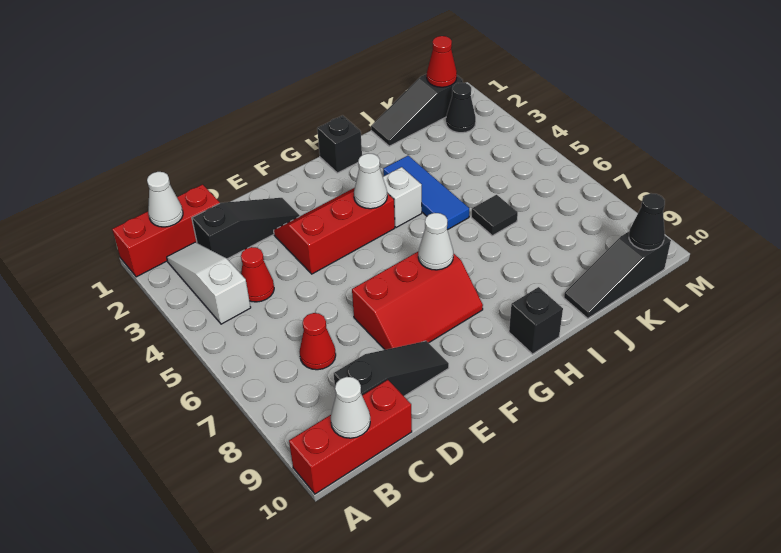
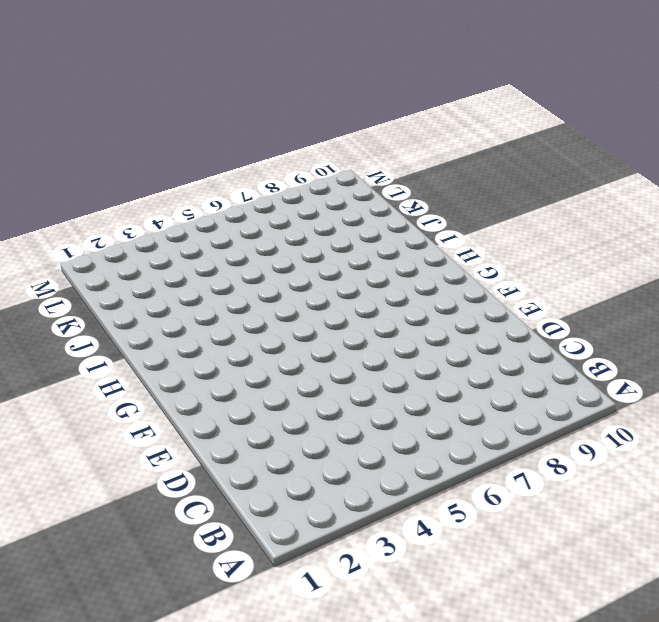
none -> red 1x3 brick [112,184,220,277]
none -> red 1x3 brick [289,380,412,494]
none -> white 1x3 slope [167,242,251,324]

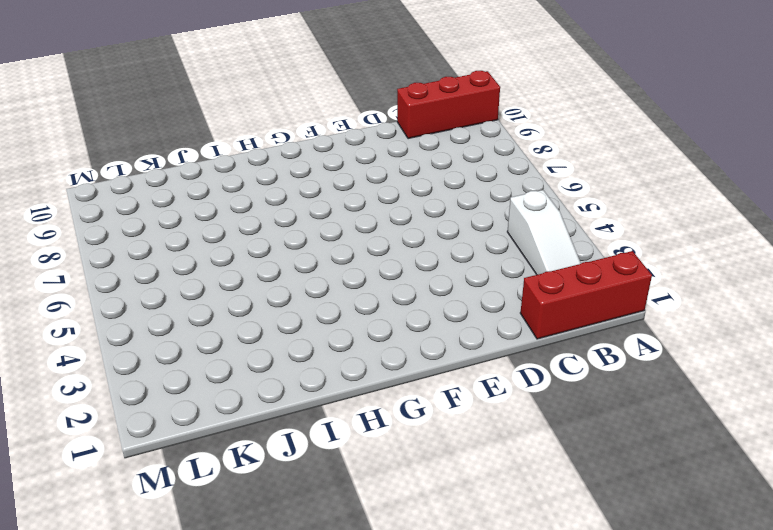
none -> black 1x3 slope [192,198,300,259]
none -> red 1x1 cone [241,247,274,302]
none -> red 1x1 cone [299,313,336,370]

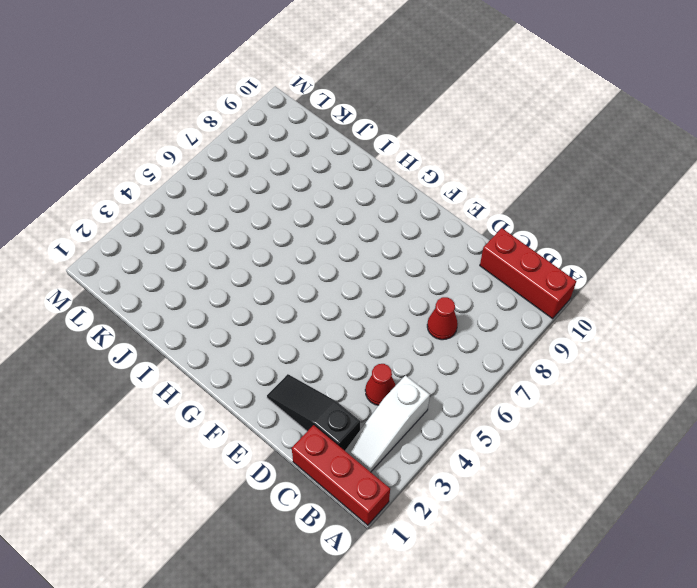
none -> black 1x3 slope [334,341,449,396]
none -> red 2x3 slope [274,188,395,274]
none -> red 2x3 slope [352,252,483,350]

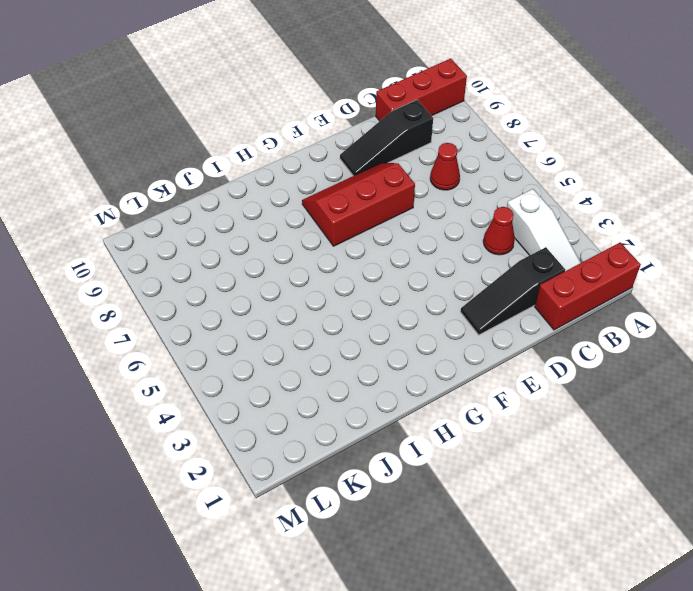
none -> red 2x3 slope [274,188,395,274]
none -> black 1x1 brick [317,115,362,173]
none -> white 1x1 brick [383,167,422,228]

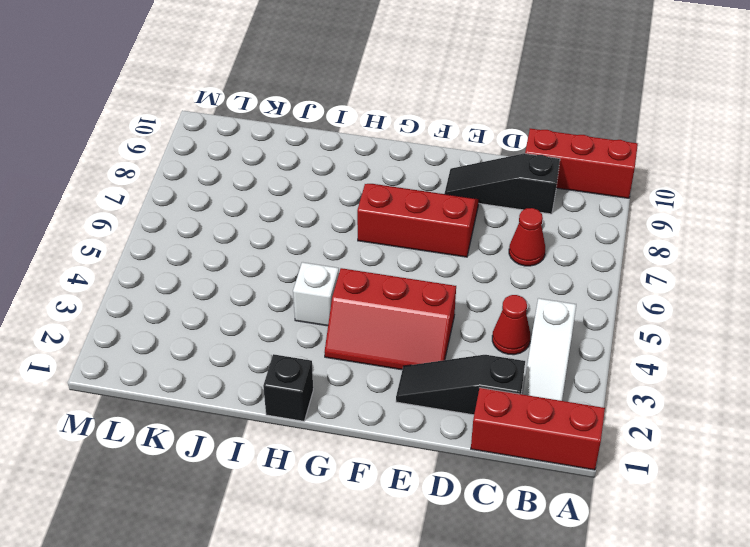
none -> black 1x1 brick [509,287,563,354]
none -> blue 1x3 tile [383,156,469,230]
none -> black 1x3 slope [371,74,463,146]

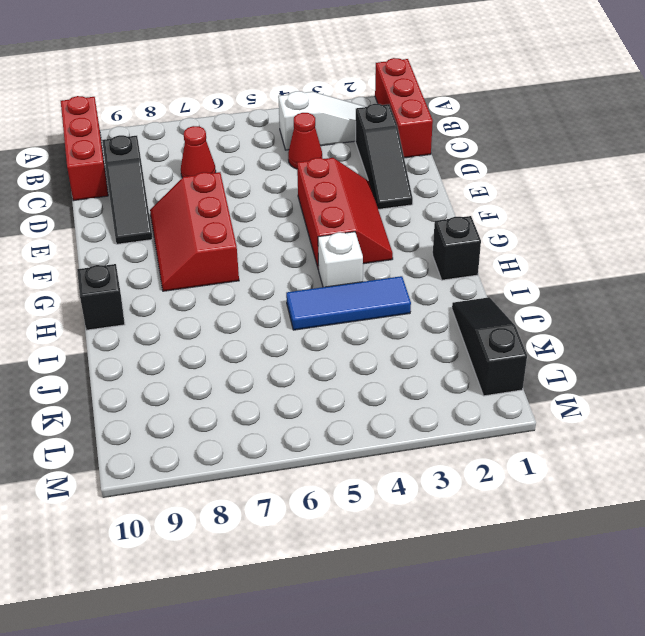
none -> black 1x1 tile [471,195,518,236]
none -> black 1x3 slope [564,232,671,319]
none -> black 1x1 cone [446,83,476,133]

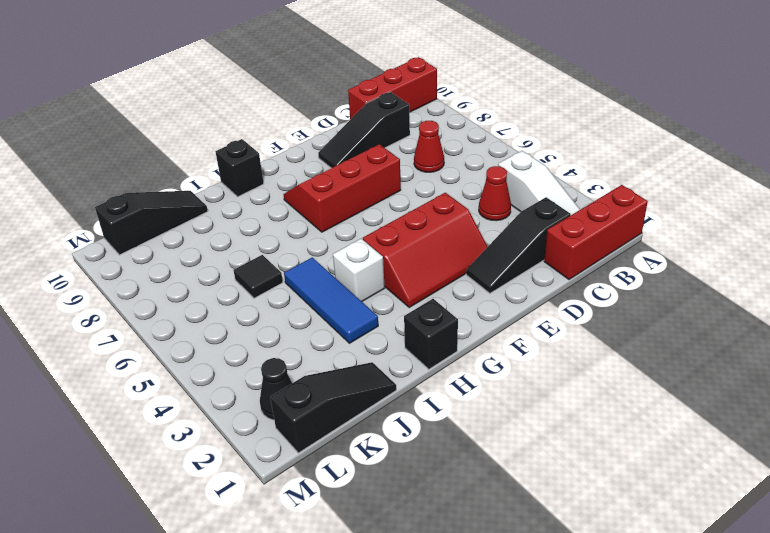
none -> white 1x1 cone [147,172,183,227]
none -> white 1x1 cone [331,377,370,438]
none -> white 1x1 cone [354,153,387,209]

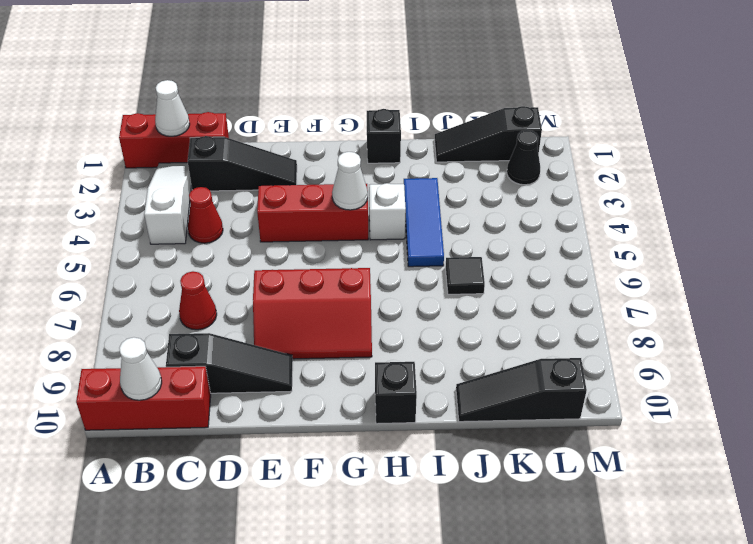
none -> white 1x1 cone [418,213,453,270]
none -> red 1x1 cone [427,36,457,87]
none -> black 1x1 cone [629,193,665,250]

